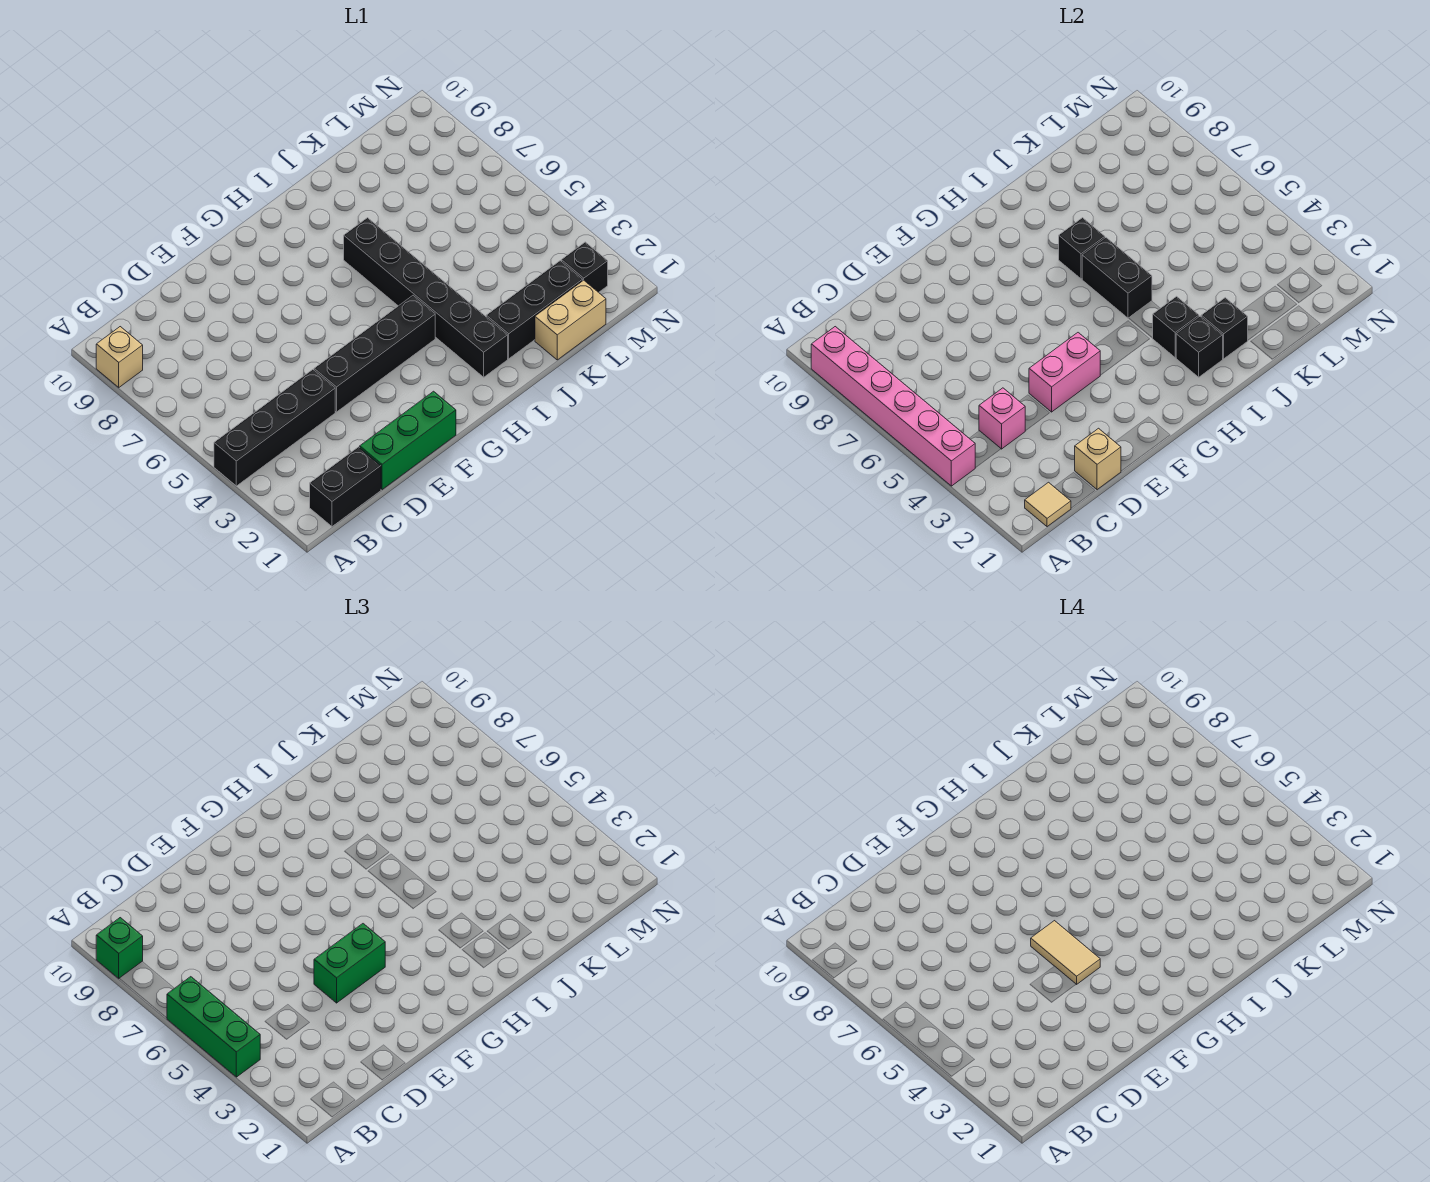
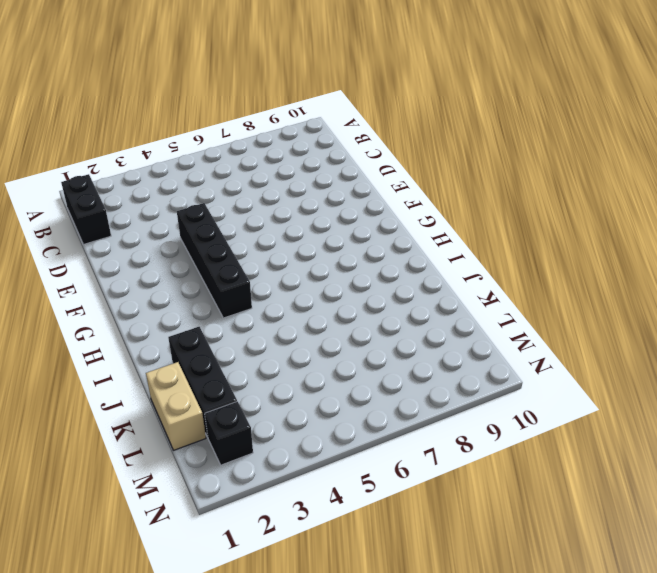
none -> black 1x4 brick [214,370,335,486]
none -> tan 1x1 brick [96,327,143,387]
none -> green 1x3 brick [360,391,456,490]

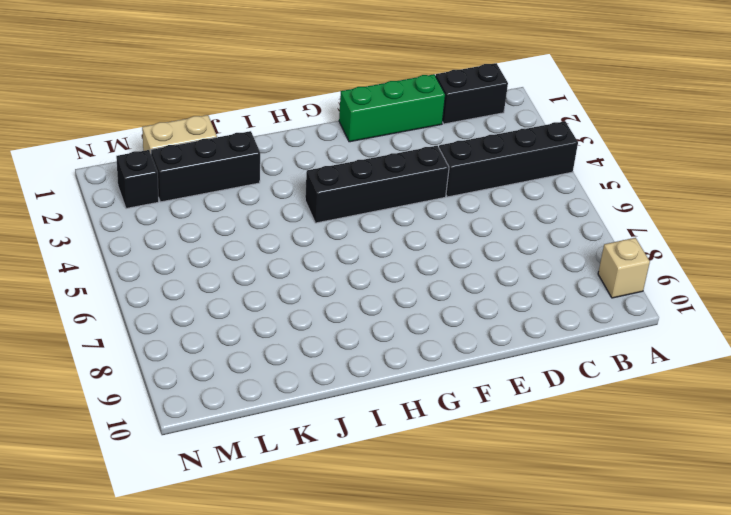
none -> black 1x6 brick [344,218,508,377]
none -> pink 1x6 brick [811,327,975,486]
none -> tan 1x1 tile [1025,482,1071,527]

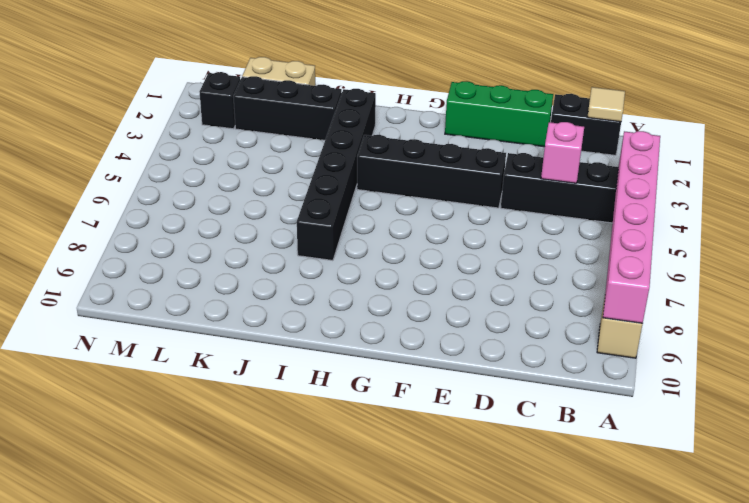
none -> tan 1x1 brick [1075,428,1121,490]
none -> pink 1x2 brick [1029,333,1100,412]
none -> black 1x1 brick [1176,316,1223,377]

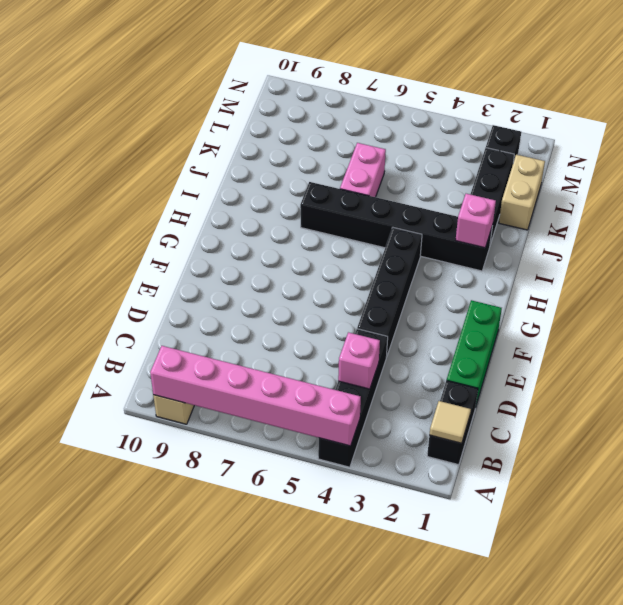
pink 1x1 brick [456,194,496,248] -> black 1x1 brick [1176,316,1223,377]
pink 1x2 brick [340,143,386,197] -> pink 1x2 brick moved to [1029,333,1100,412]
none -> tan 1x1 brick [1075,428,1121,490]
none -> black 1x1 brick [1153,296,1199,358]
none -> black 1x2 brick [1082,238,1152,318]

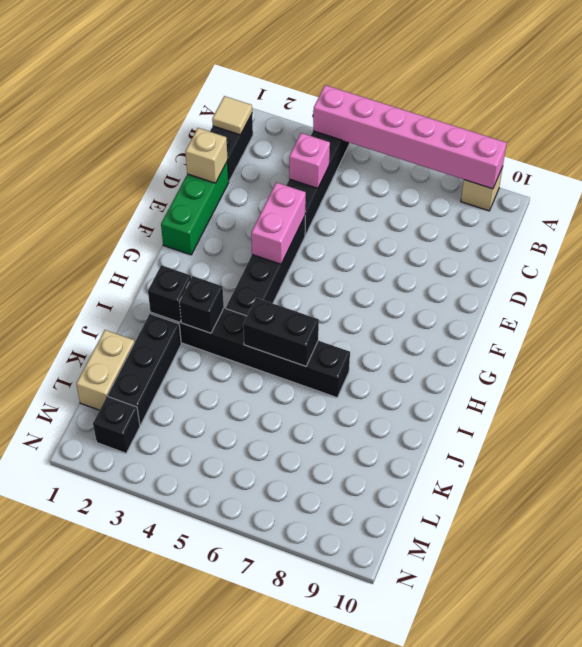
none -> black 1x1 brick [1059,218,1105,279]
none -> black 1x1 brick [1201,298,1248,359]
none -> green 1x3 brick [167,977,260,1077]

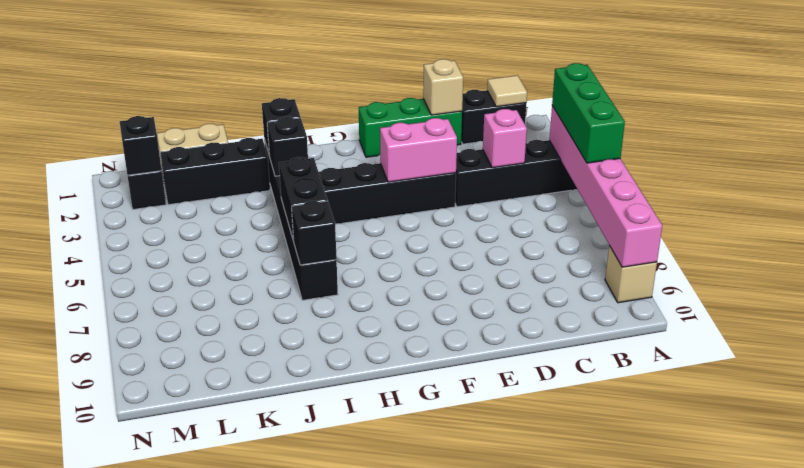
black 1x1 brick [120,116,162,175] -> black 1x1 brick moved to [1201,298,1248,359]
none -> green 1x1 brick [96,918,143,978]
none -> green 1x2 brick [314,924,385,1003]
none -> tan 1x2 tile [1031,921,1100,984]

